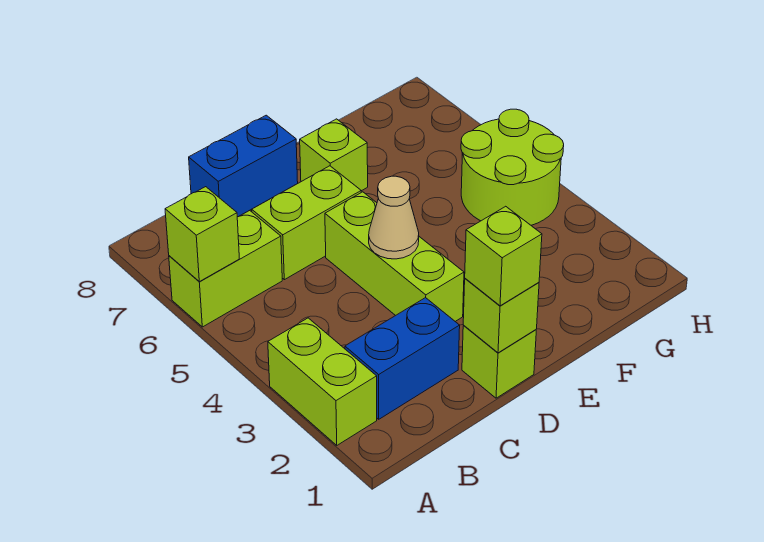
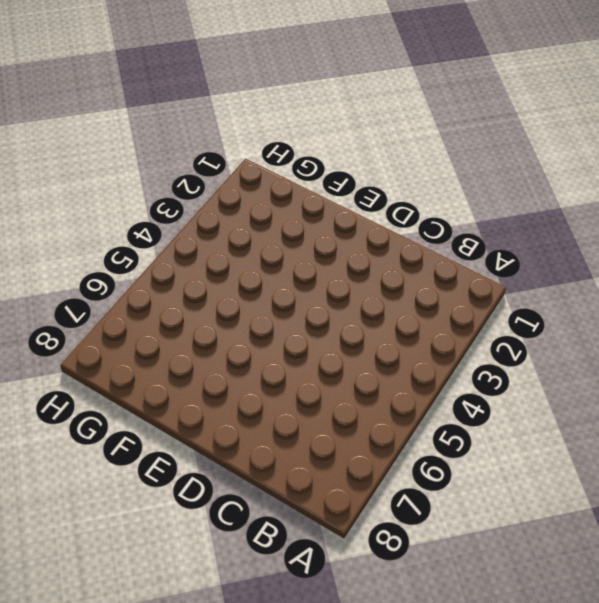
none -> lime 1x2 brick [268,318,377,445]
none -> lime 1x2 brick [169,210,282,327]
none -> blue 1x2 brick [345,298,460,419]

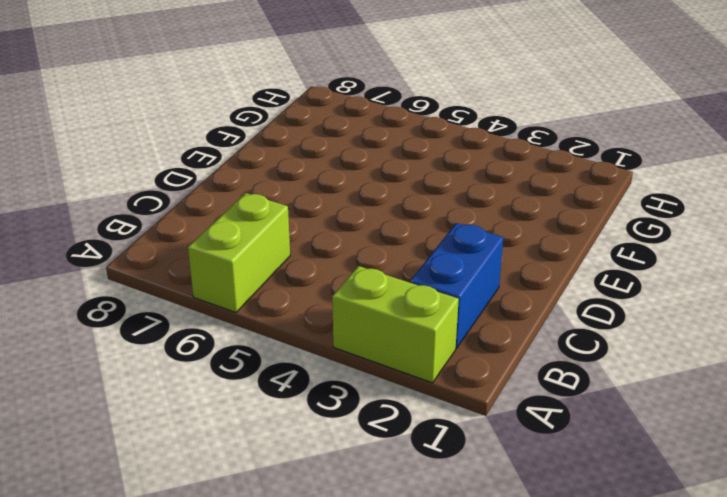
none -> lime 1x2 brick [252,166,361,280]
none -> blue 1x2 brick [189,115,298,217]
none -> lime 1x1 brick [462,326,536,398]

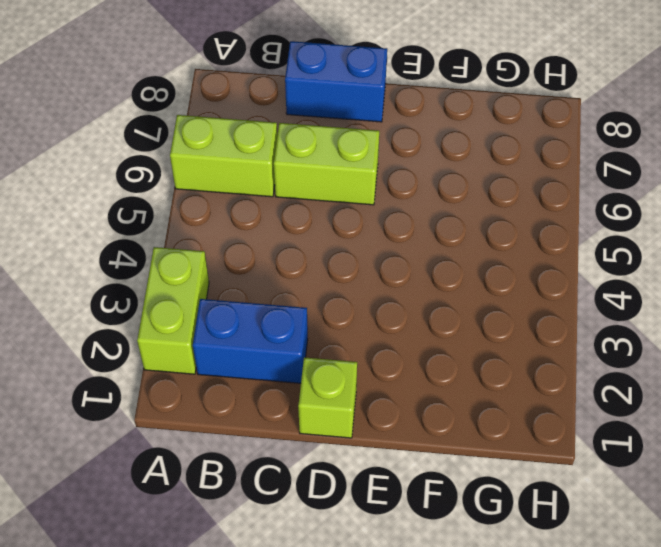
none -> lime 1x3 brick [325,192,464,322]
none -> lime 1x1 brick [300,119,368,191]
none -> lime 2x2 round brick [461,109,564,225]

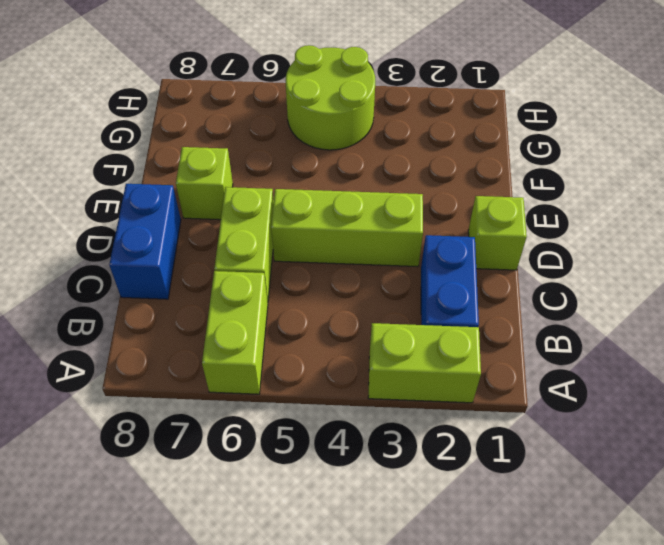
none -> lime 1x1 brick [165,187,239,282]
none -> lime 1x1 brick [463,279,539,353]
none -> tan 1x1 cone [369,176,419,259]

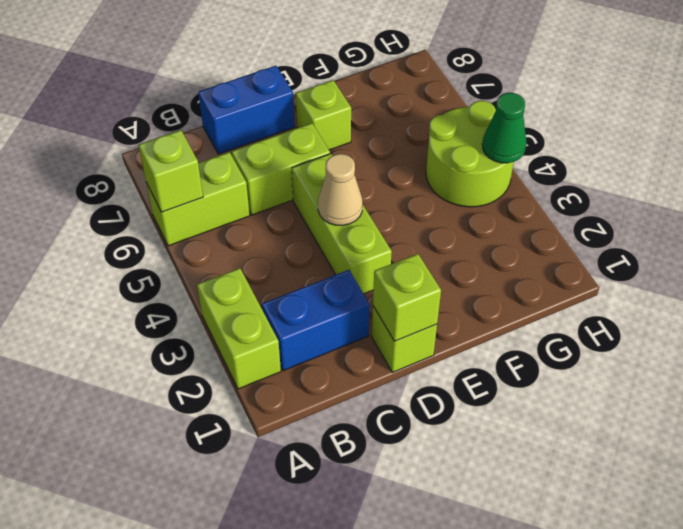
green 1x1 cone [482,93,527,163] -> none
none -> lime 1x1 brick [465,206,542,306]

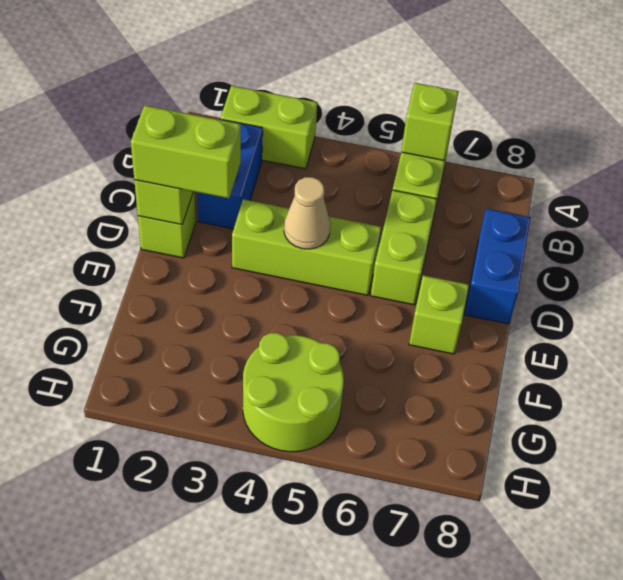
lime 1x2 brick [131,105,241,198] -> lime 1x1 brick [465,206,542,306]

